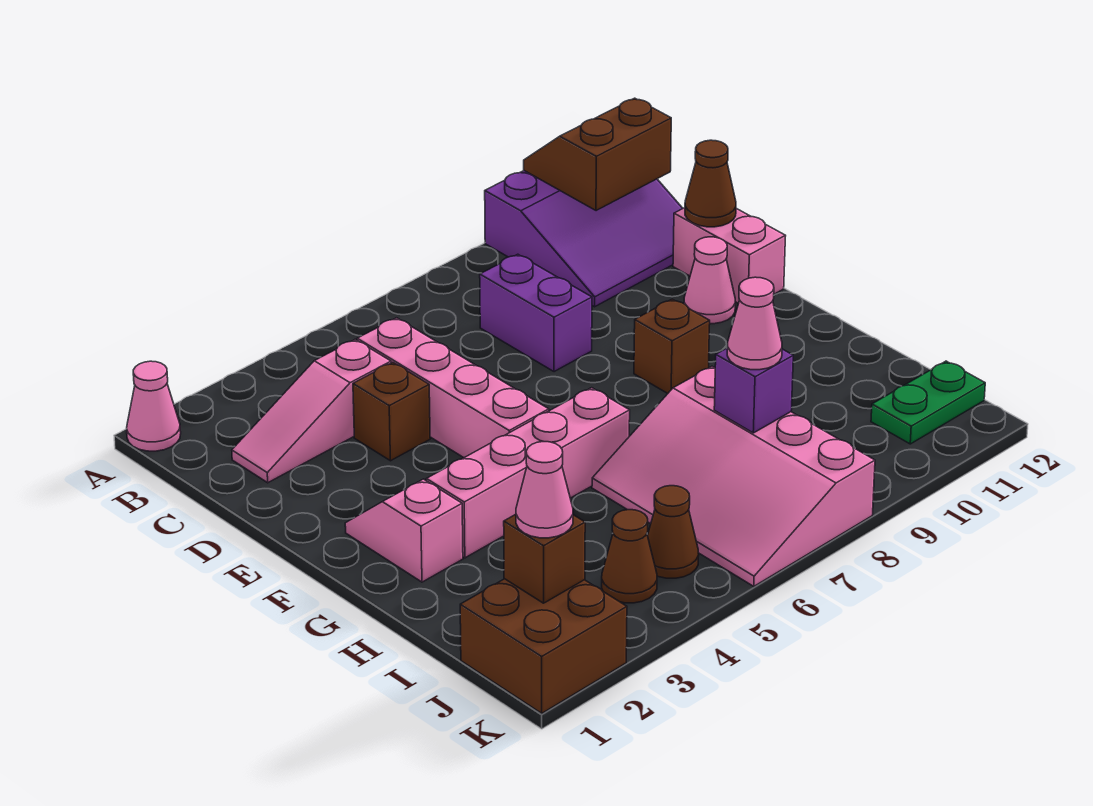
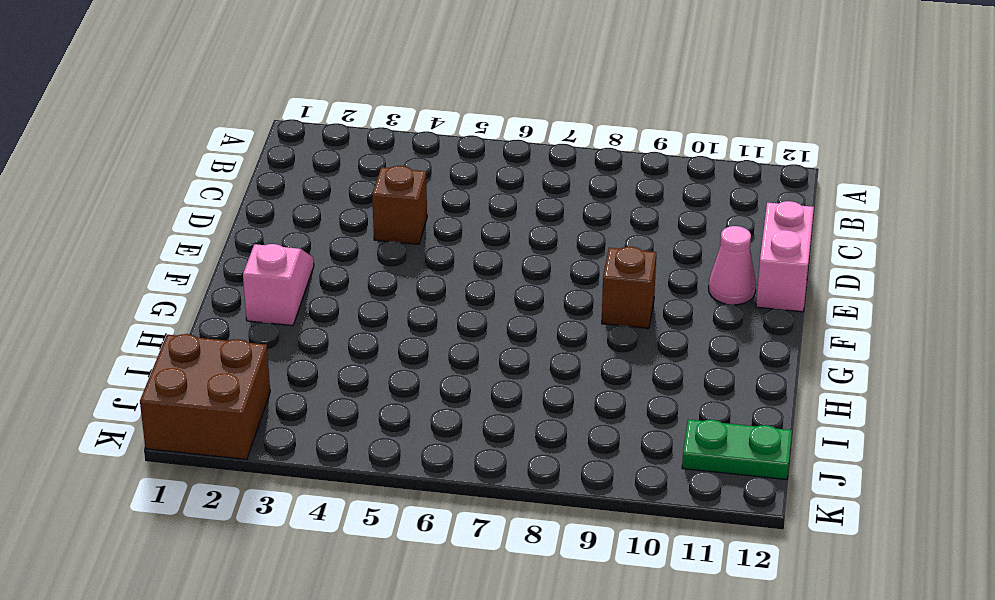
none -> pink 1x1 cone [127,361,181,451]
none -> purple 3x3 slope [485,171,683,307]
none -> pink 1x3 slope [232,339,391,483]

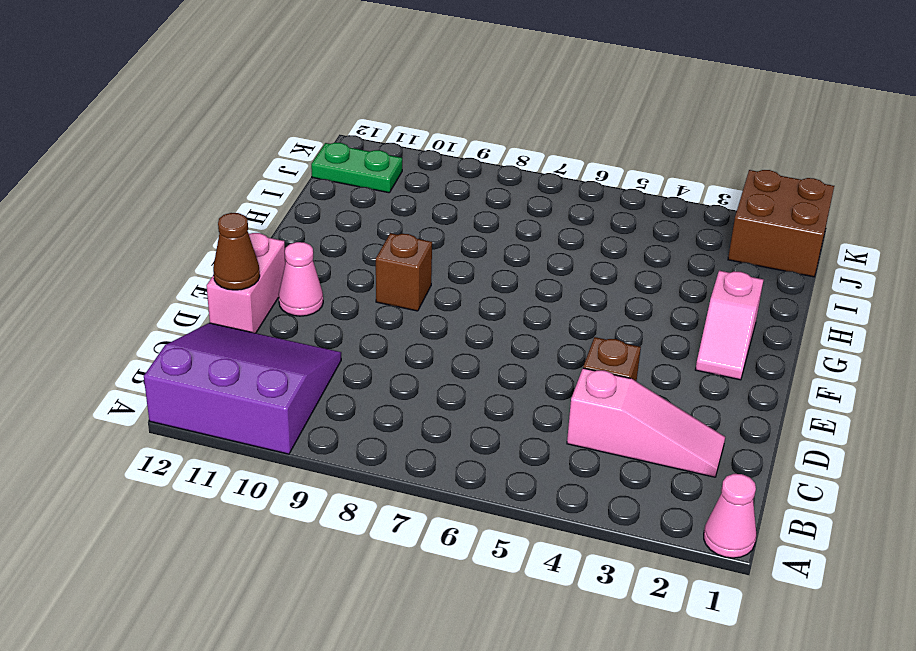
none -> pink 1x4 brick [357,318,549,458]
none -> purple 1x2 brick [480,254,592,372]
none -> pink 1x4 brick [426,388,630,558]

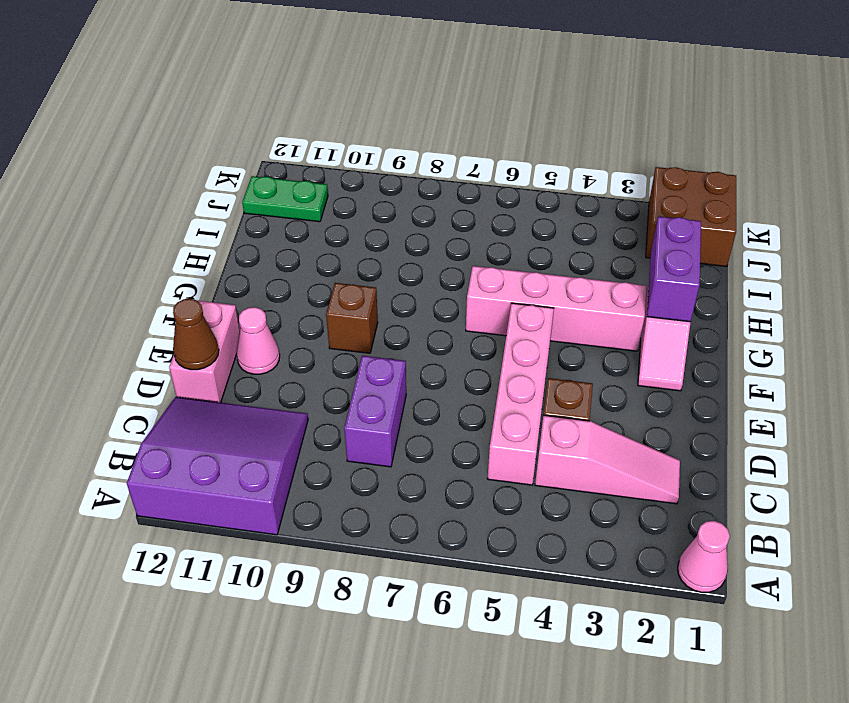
purple 1x2 brick [647,216,701,322] -> none
none -> pink 3x4 slope [592,366,875,586]
none -> brown 1x1 cone [602,510,657,603]
none -> brown 1x1 cone [648,486,699,578]

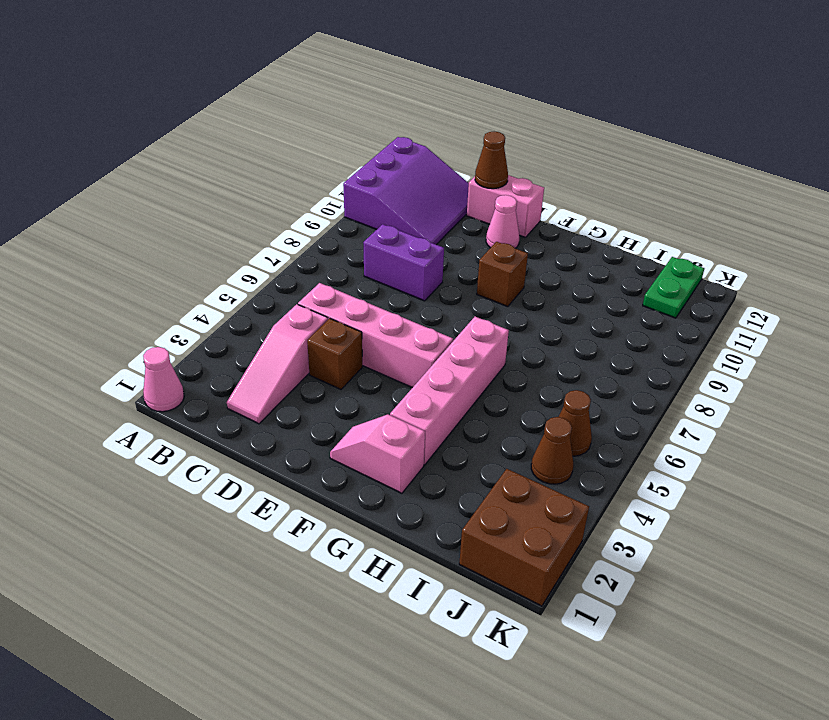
none -> pink 3x4 slope [592,366,875,586]
none -> brown 2x2 slope [524,98,671,211]
none -> purple 1x1 brick [714,348,793,433]

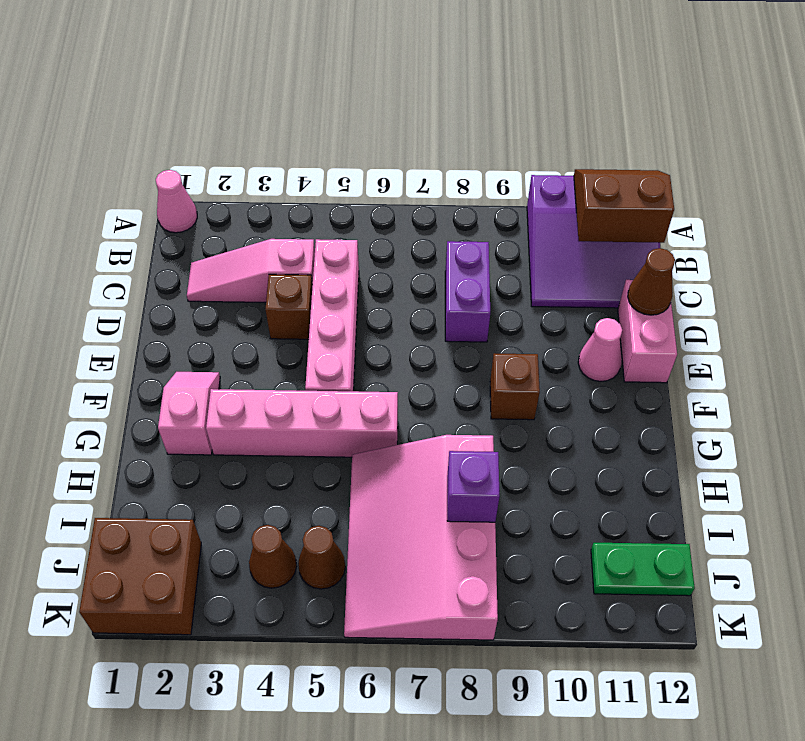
none -> brown 1x1 brick [504,514,585,603]
none -> pink 1x1 cone [727,277,782,370]
none -> pink 1x1 cone [516,442,573,538]

